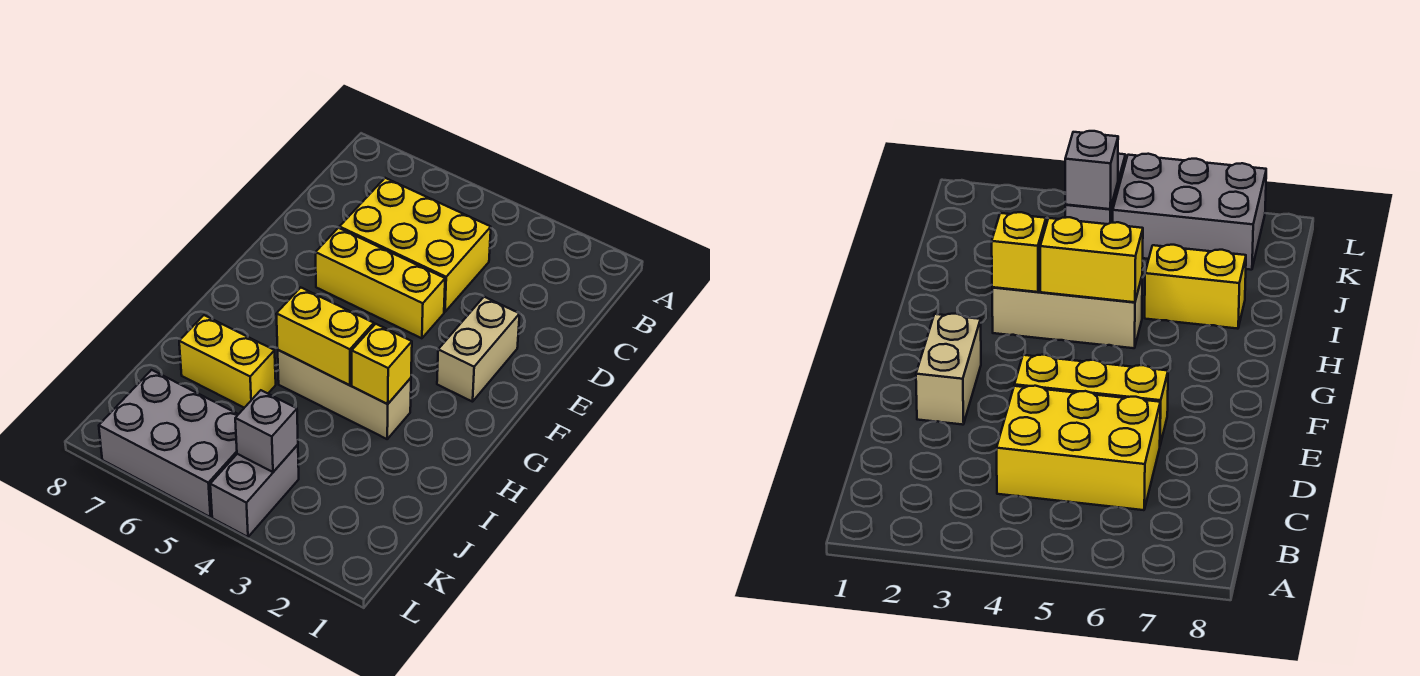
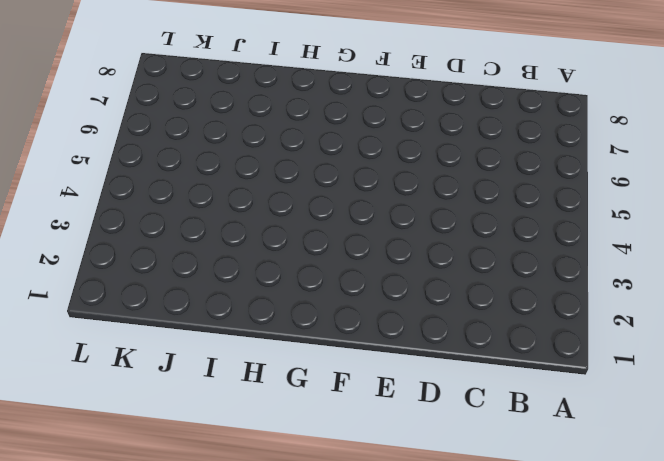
none -> yellow 2x3 brick [340,178,491,312]
none -> tan 1x2 brick [437,297,520,402]

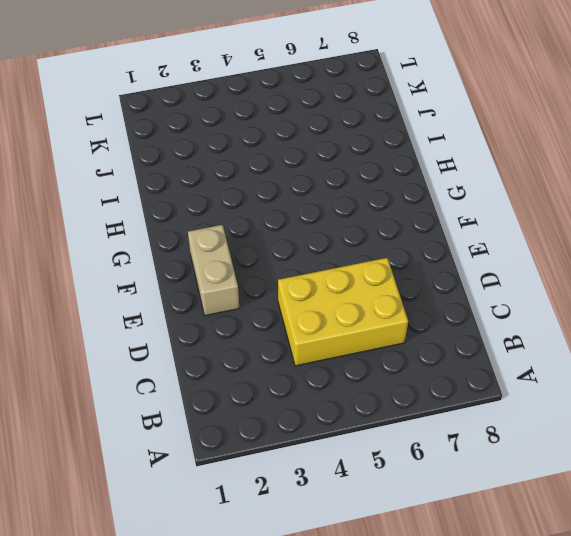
none -> yellow 1x3 brick [316,228,445,338]
none -> tan 1x3 brick [278,350,411,439]

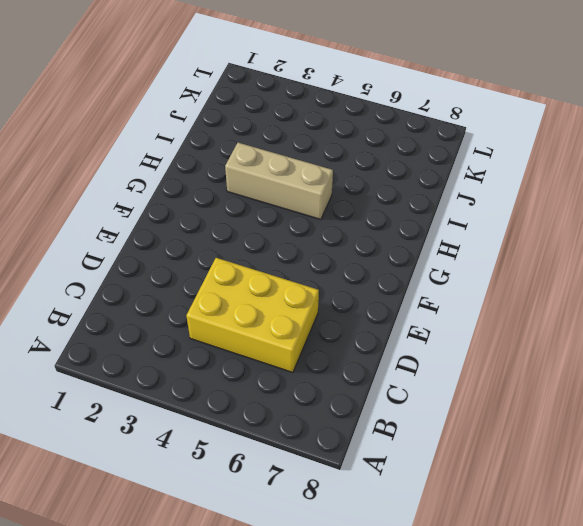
none -> tan 1x2 brick [437,297,520,402]
none -> yellow 1x3 brick [316,228,445,338]

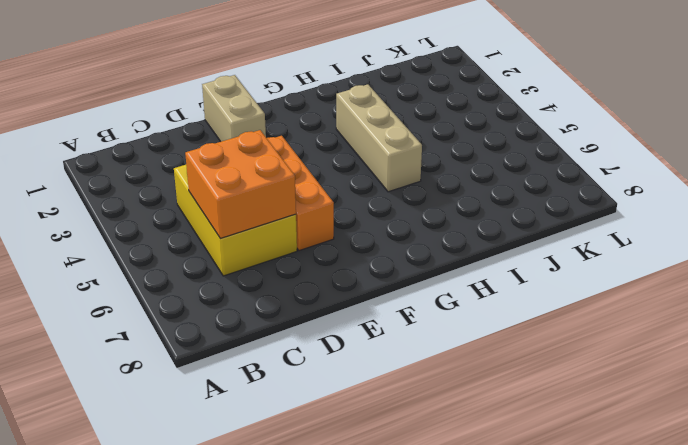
orange 2x2 brick [185,130,296,238] -> none
tan 1x2 brick [202,75,266,142] -> tan 1x2 brick turned to [437,297,520,402]
orange 1x3 brick [267,136,334,251] -> yellow 1x3 brick [316,228,445,338]
none -> yellow 1x2 brick [179,315,276,408]
none -> grey 1x2 brick [210,445,299,537]

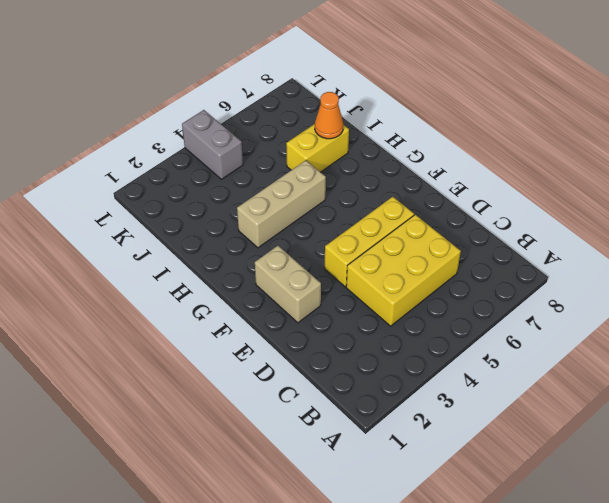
orange 1x1 cone [315,92,343,139] -> none
none -> grey 2x3 brick [99,370,238,517]
none -> yellow 1x1 brick [352,324,412,404]

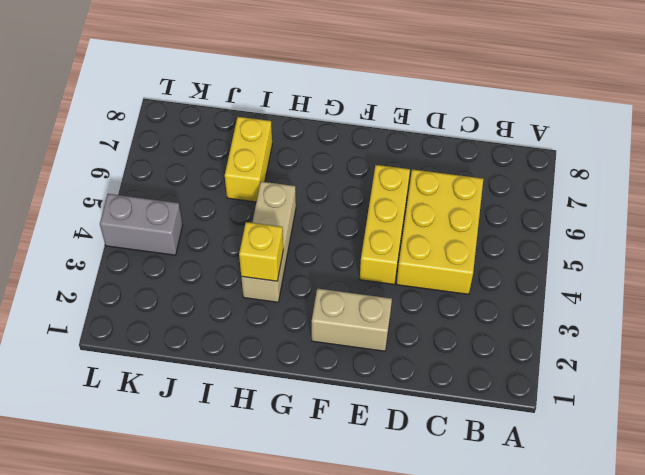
none -> grey 2x3 brick [99,370,238,517]
none -> yellow 1x2 brick [276,288,374,385]

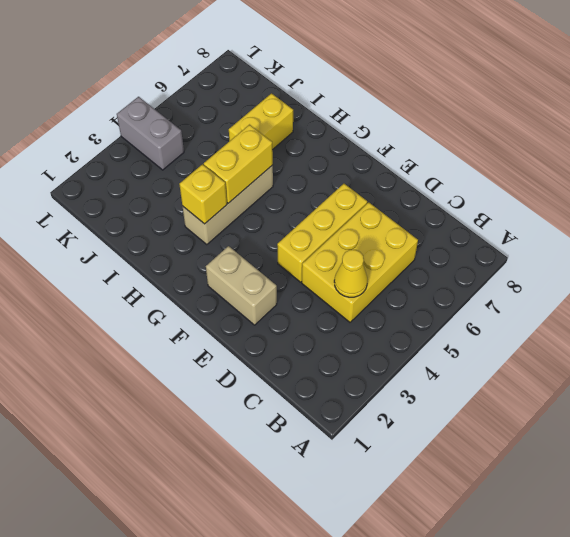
yellow 1x1 cone [334,250,367,297] -> none
none -> grey 2x3 brick [99,370,238,517]
none -> grey 1x1 brick [235,390,298,472]

